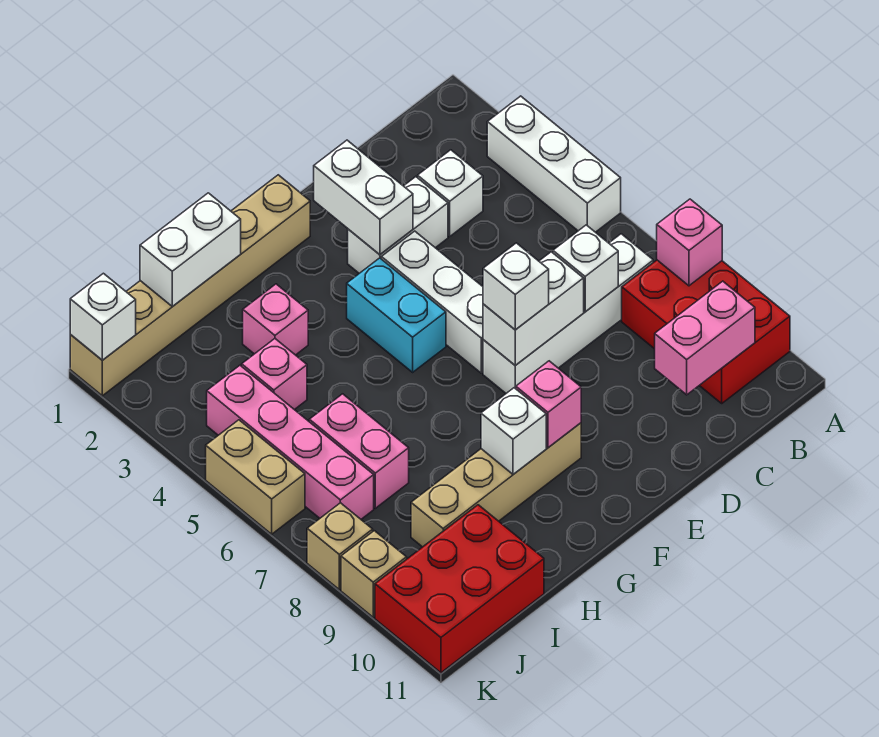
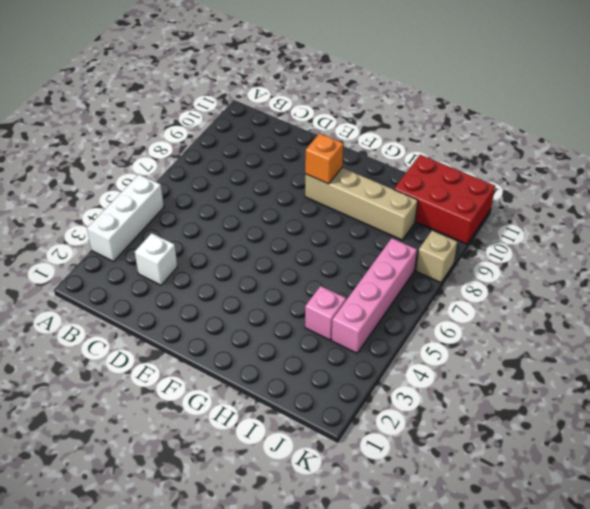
orange 1x1 brick [305,133,343,184] -> pink 1x1 brick [515,361,581,447]
none -> red 2x3 brick [622,260,790,403]
none -> white 1x4 brick [483,234,653,393]
none -> white 1x2 brick [348,177,448,273]

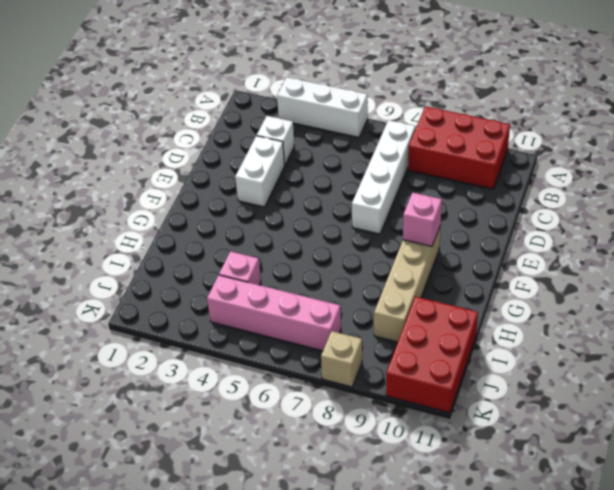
none -> white 1x3 brick [381,231,483,373]
none -> tan 1x6 brick [70,175,310,396]
none -> cyan 1x2 brick [347,258,446,372]

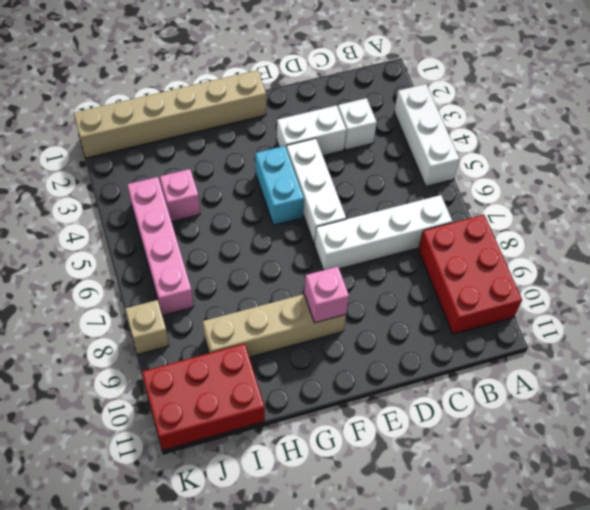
none -> pink 1x1 brick [243,284,308,355]
none -> pink 1x2 brick [309,394,409,508]
none -> tan 1x2 brick [206,420,305,534]

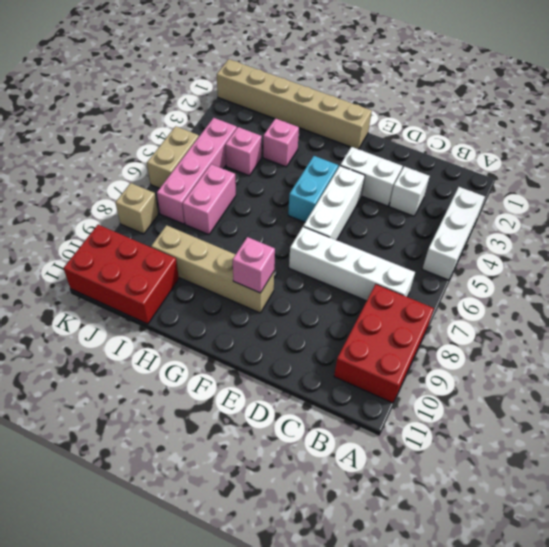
none -> tan 1x1 brick [341,531,407,617]
none -> pink 1x1 brick [657,199,722,286]
none -> pink 1x2 brick [655,281,755,395]

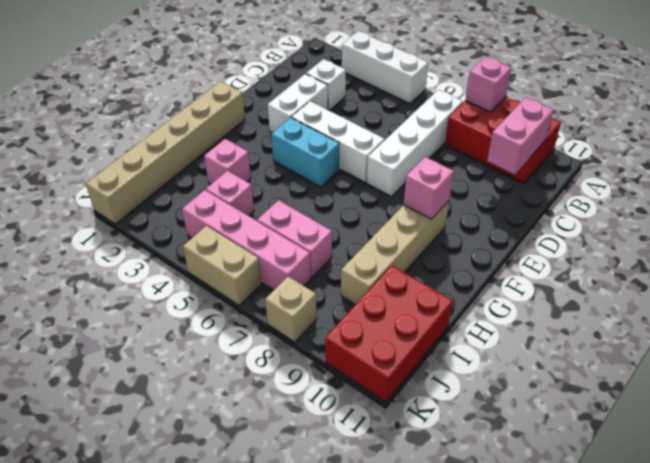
none -> tan 1x1 brick [341,531,407,617]
none -> white 1x1 brick [553,225,618,312]
none -> white 1x2 brick [483,252,584,365]

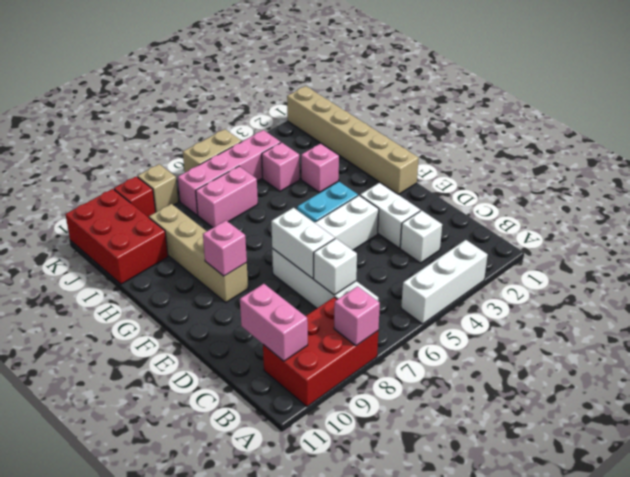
red 1x1 brick [114,176,156,217] -> tan 1x1 brick [341,531,407,617]
none -> white 1x2 brick [314,140,413,255]
none -> white 1x1 brick [481,388,546,474]
none -> white 1x2 brick [140,193,241,307]

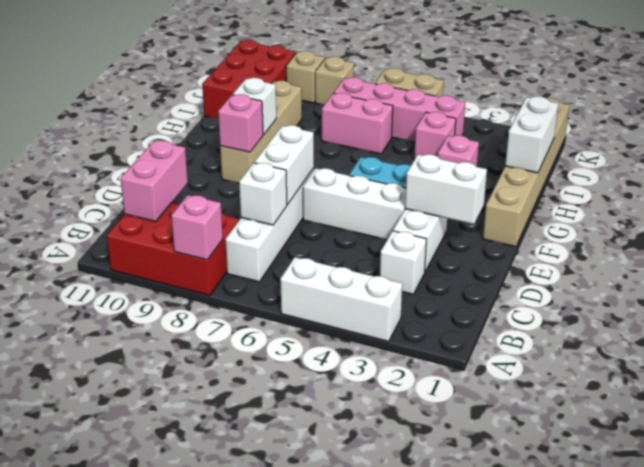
none -> white 1x1 brick [70,273,136,360]
none -> white 1x1 brick [483,243,549,330]

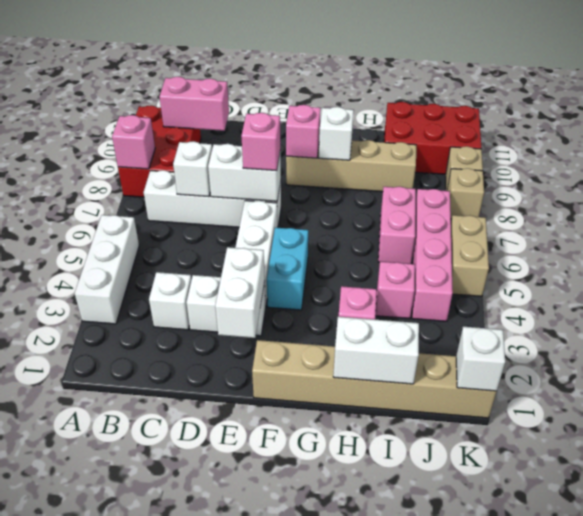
pink 1x1 brick [241,113,280,171] -> white 1x1 brick [483,243,549,330]

